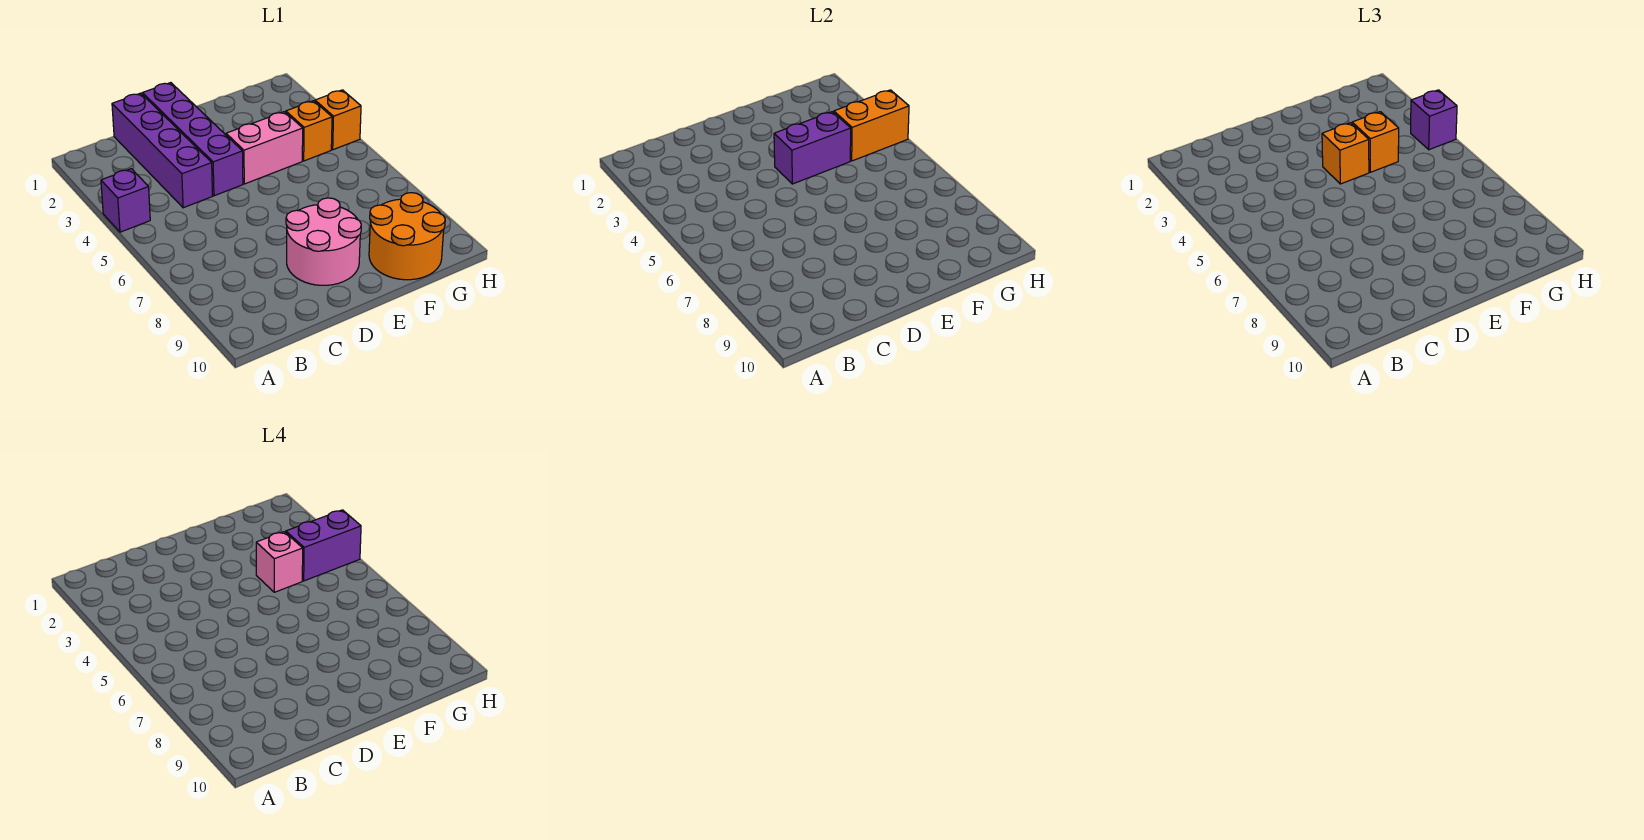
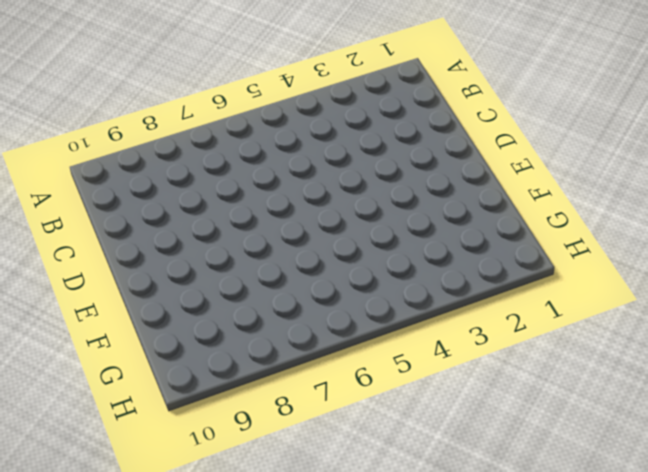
none -> purple 1x1 brick [101,169,150,232]
none -> purple 1x4 brick [112,93,213,208]
none -> purple 1x4 brick [142,83,243,196]

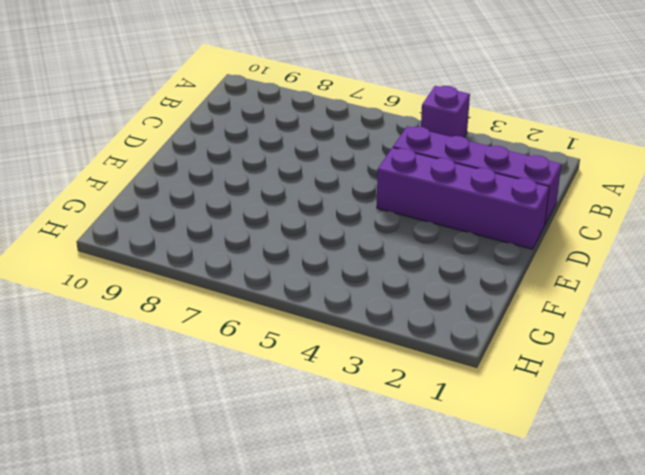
none -> pink 2x2 round brick [286,198,361,285]
none -> pink 1x2 brick [226,112,303,184]
none -> orange 2x2 round brick [369,193,445,280]

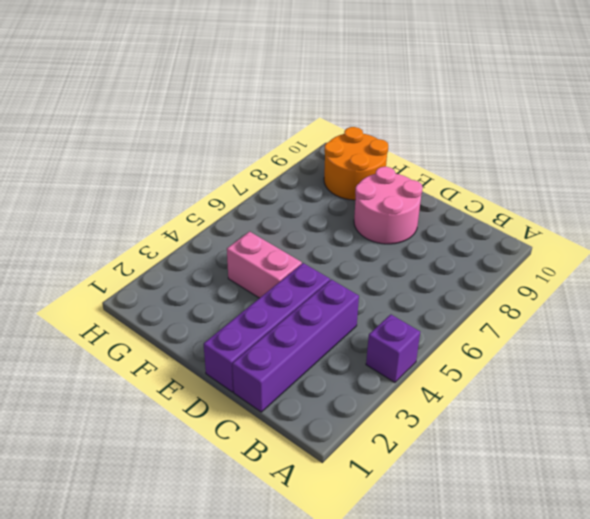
none -> orange 1x1 brick [286,101,332,161]
none -> orange 1x1 brick [315,90,361,150]
none -> purple 1x2 brick [774,112,851,184]

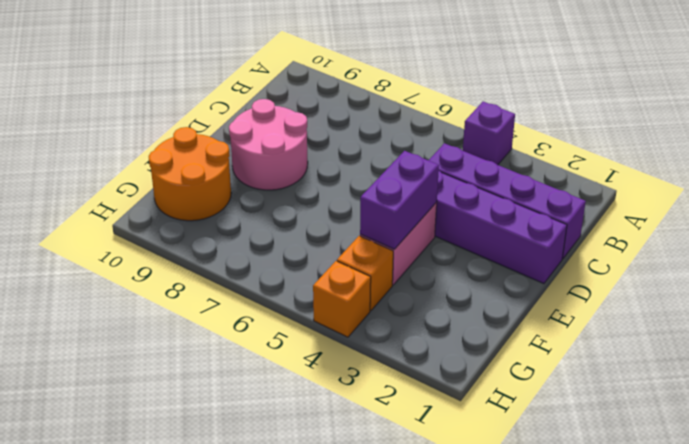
none -> orange 1x2 brick [834,90,909,161]
none -> orange 1x1 brick [1322,123,1369,184]
none -> orange 1x1 brick [1352,112,1399,172]

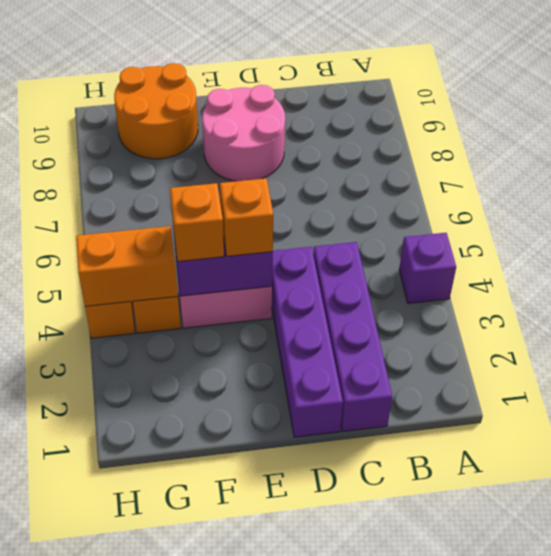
none -> purple 1x1 brick [1411,90,1457,150]
none -> pink 1x1 brick [256,532,303,592]
none -> purple 1x2 brick [286,510,361,581]

